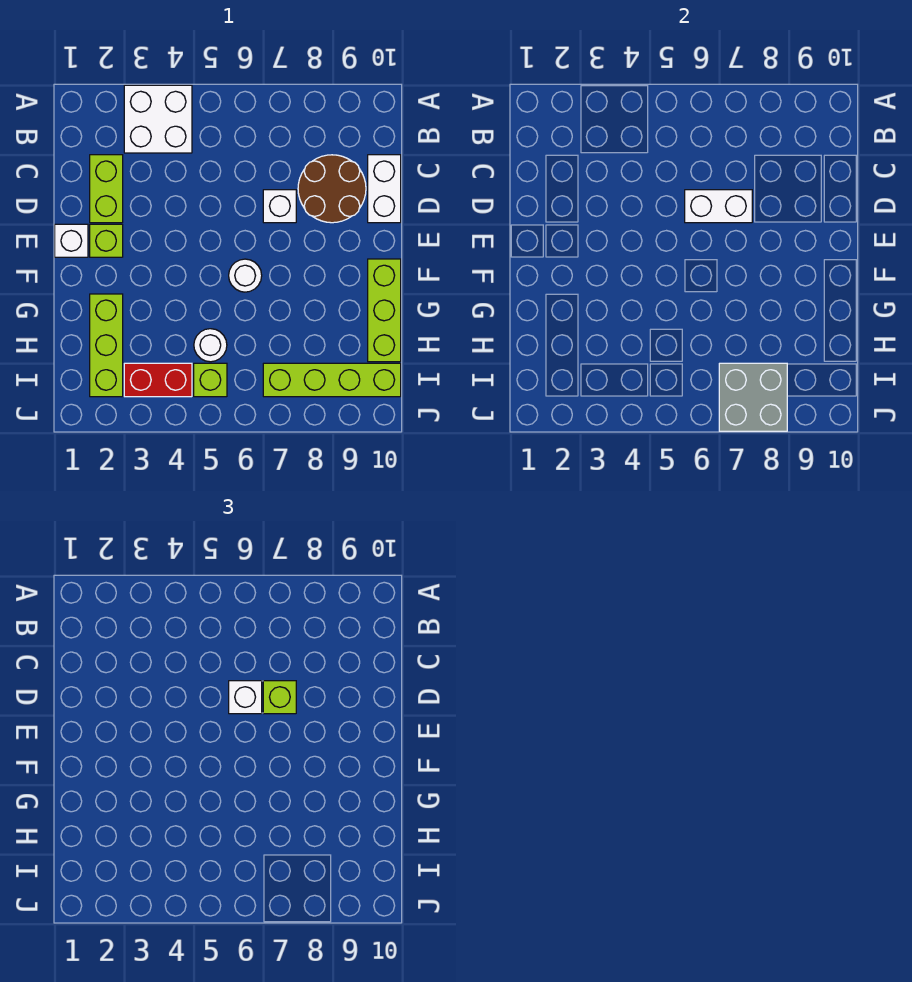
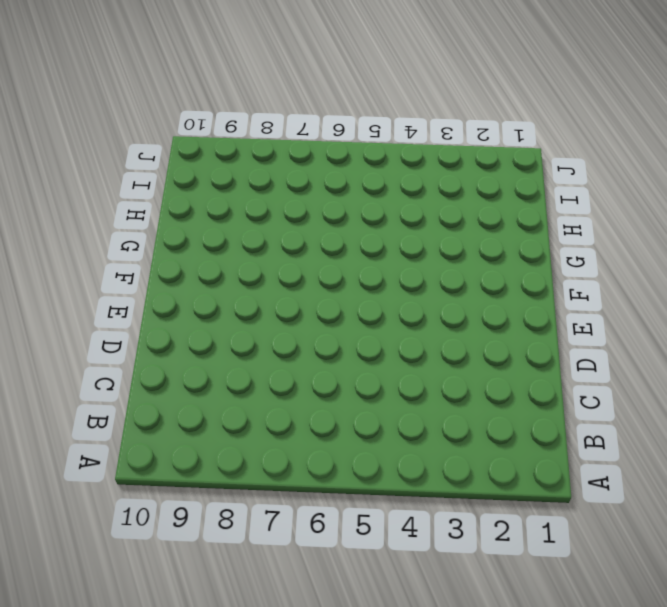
none -> white 2x2 brick [124,85,192,153]
none -> lime 1x2 brick [90,155,123,223]
none -> brown 2x2 round brick [298,155,366,223]

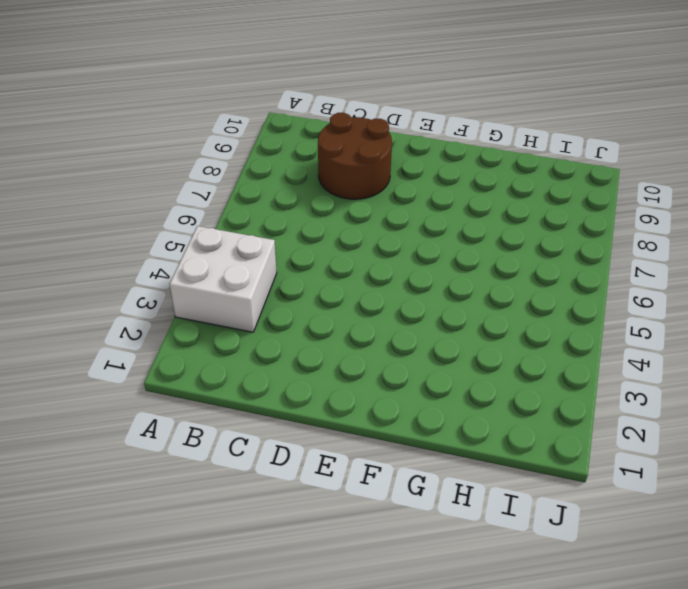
none -> lime 1x2 brick [90,155,123,223]
none -> white 1x2 brick [368,155,401,223]
none -> white 1x1 brick [263,190,296,223]

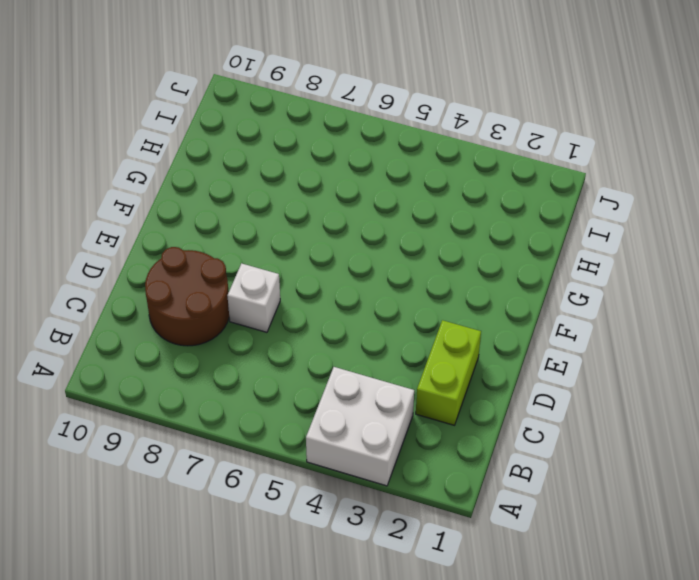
none -> white 1x2 brick [368,155,401,223]
none -> white 1x1 brick [55,224,88,257]
none -> lime 1x1 brick [90,224,123,257]

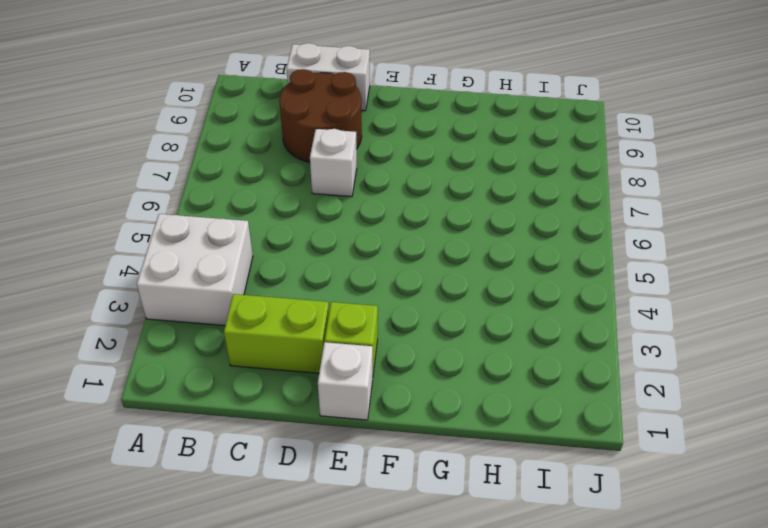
none -> white 1x1 round brick [229,259,262,292]
none -> lime 1x3 brick [368,259,401,362]
none -> lime 1x3 brick [90,294,123,397]

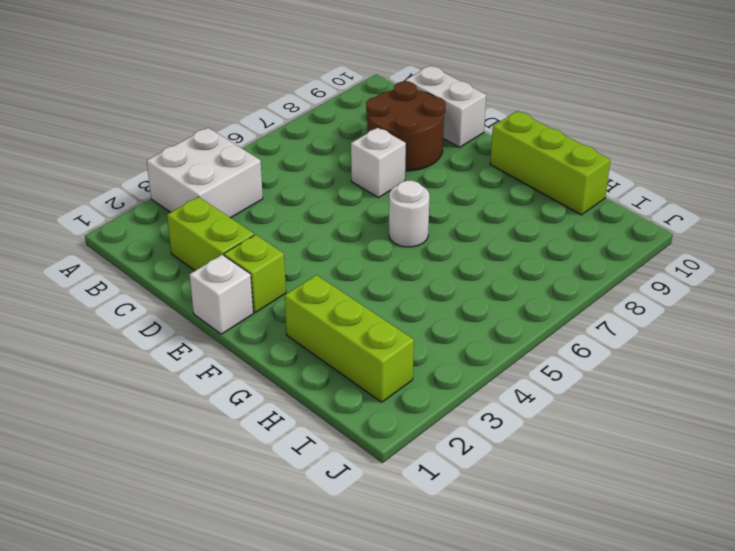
none -> white 1x1 round brick [194,329,227,362]
none -> red 1x2 brick [124,363,192,397]
none -> lime 1x1 brick [194,363,227,397]

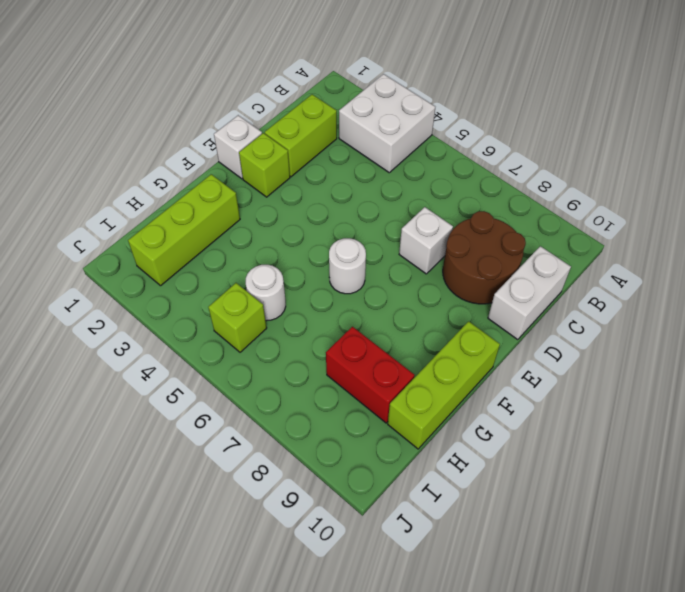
red 1x2 brick [326,327,415,423] -> red 1x2 brick moved to [124,363,192,397]
none -> lime 1x4 brick [263,363,401,397]
none -> white 1x2 brick [685,190,752,223]
none -> grey 2x2 brick [719,363,787,431]

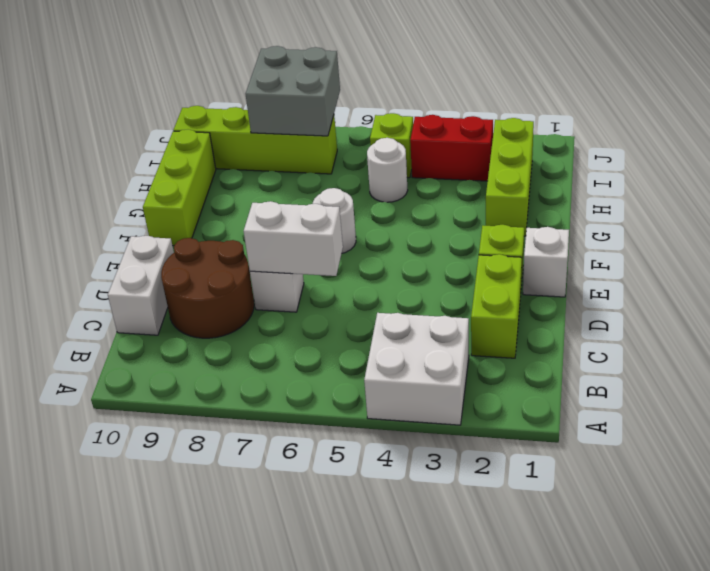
none -> white 1x1 brick [229,681,262,714]
none -> lime 1x1 brick [263,681,296,714]

